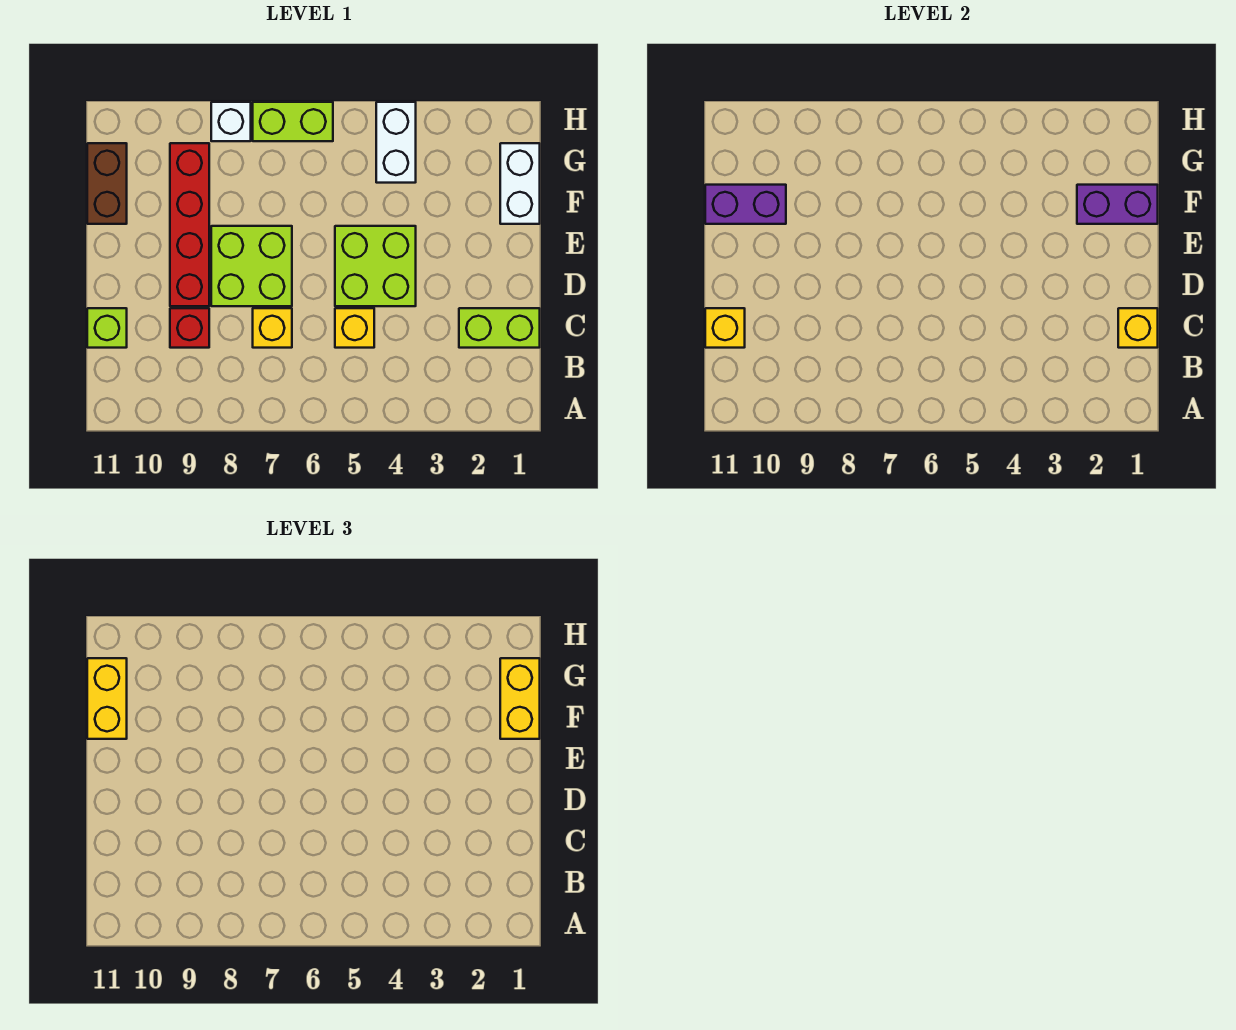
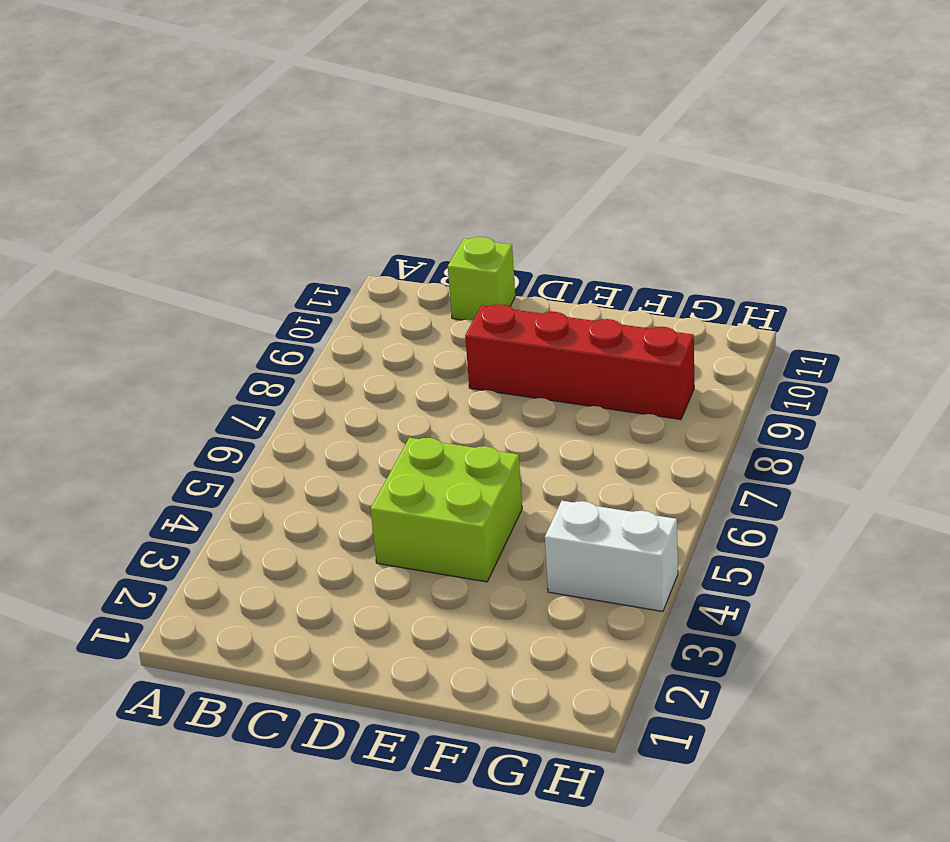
none -> lime 1x2 brick [459,308,540,348]
none -> yellow 1x1 brick [335,308,374,348]
none -> yellow 1x1 brick [253,308,292,348]

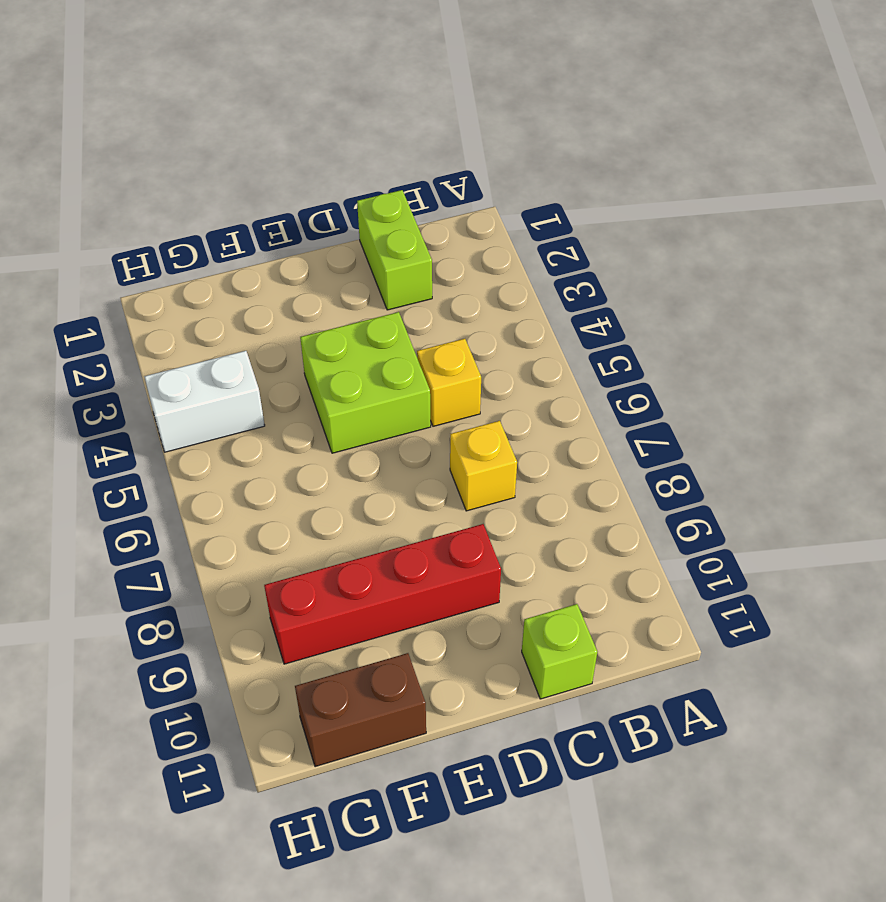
none -> red 1x1 brick [170,308,209,348]
none -> lime 2x2 brick [211,226,292,306]
none -> white 1x2 brick [500,143,540,224]

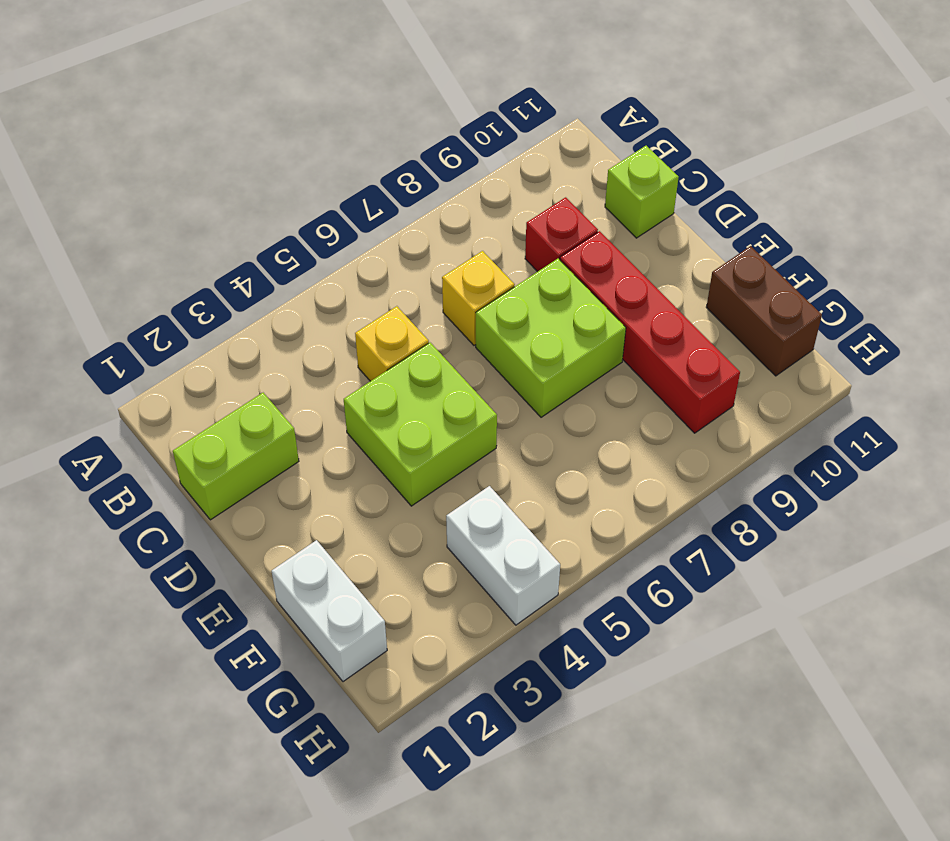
none -> lime 1x2 brick [253,102,333,141]
none -> white 1x1 brick [211,102,251,141]
none -> yellow 1x1 brick [1118,308,1158,348]

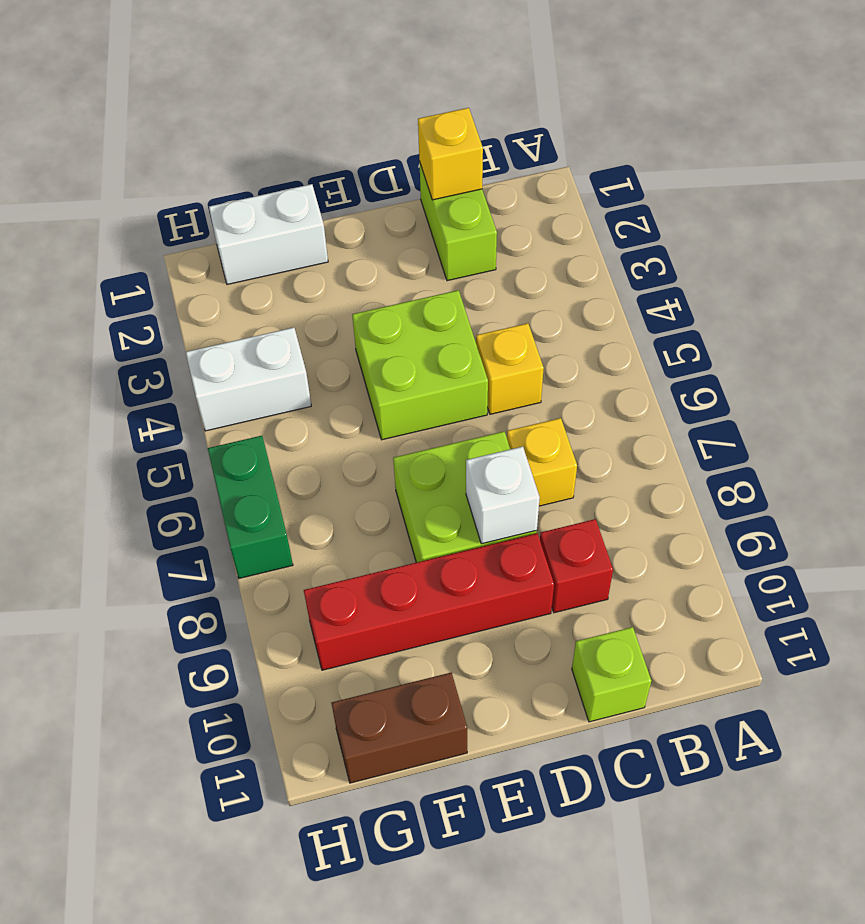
white 1x1 brick [466,447,540,544] -> white 1x1 brick moved to [211,102,251,141]
green 1x2 brick [208,436,293,578] -> lime 1x2 brick [253,102,333,141]
none -> yellow 1x1 brick [705,308,745,348]
none -> purple 1x2 brick [1077,185,1158,224]
none -> purple 1x2 brick [705,185,786,224]

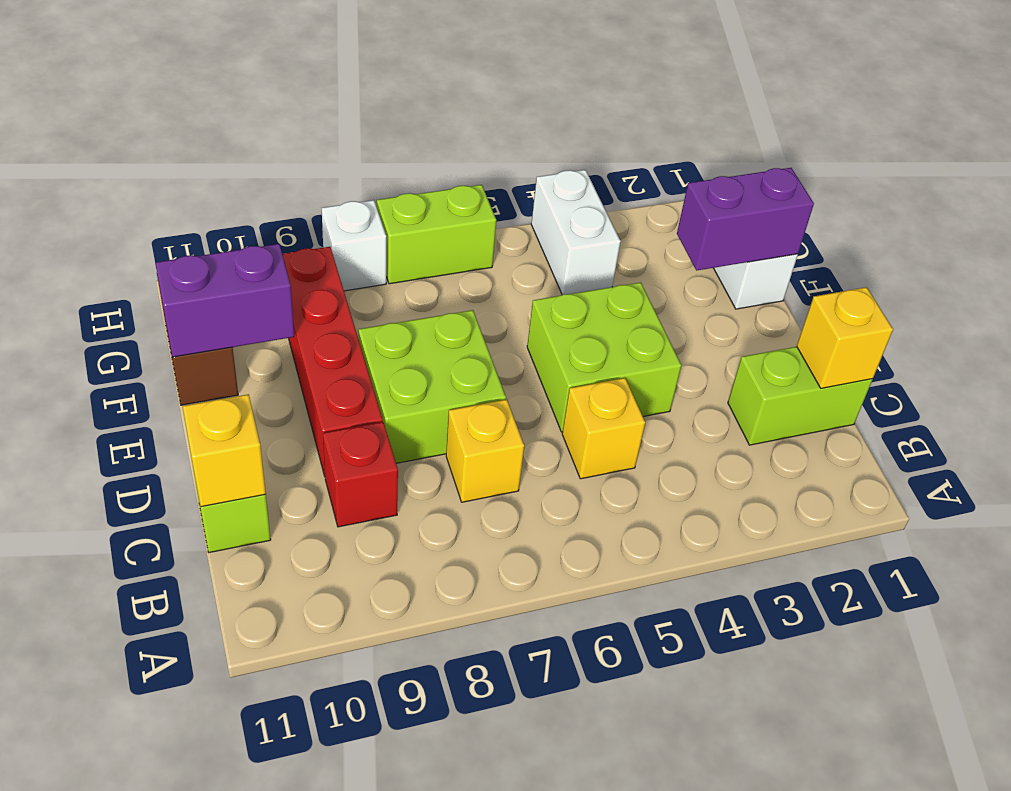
none -> yellow 1x2 brick [500,658,540,739]
none -> yellow 1x2 brick [87,658,127,739]

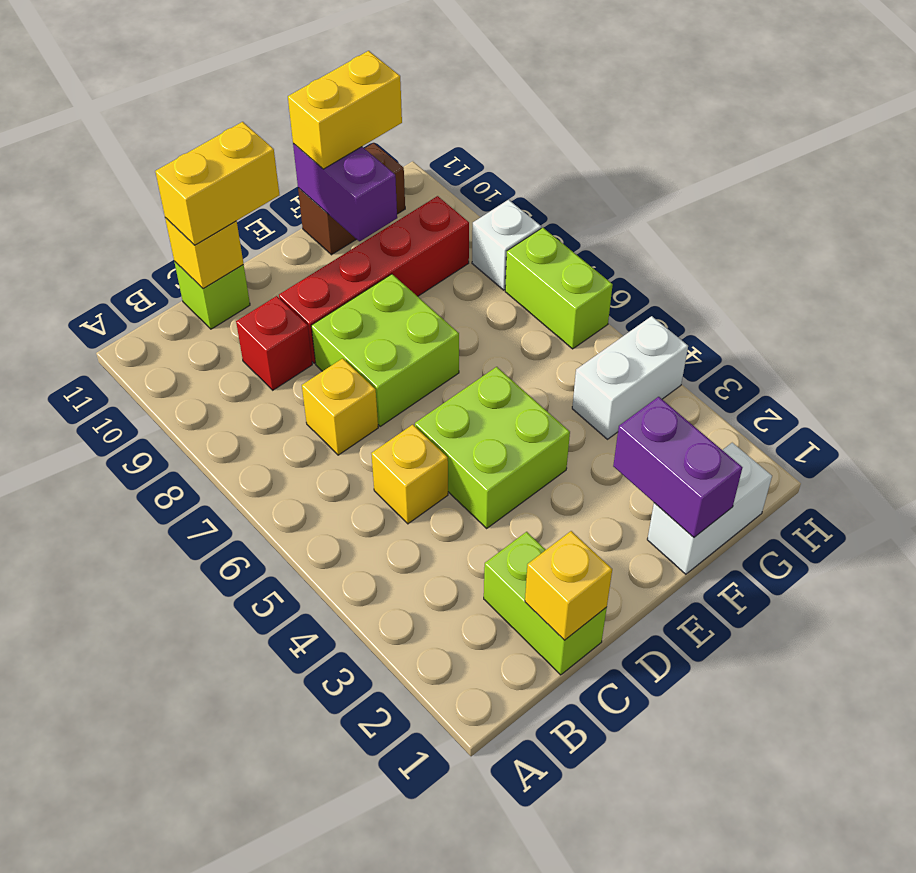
yellow 1x2 brick [155,122,279,245] -> yellow 1x2 brick moved to [500,658,540,739]

